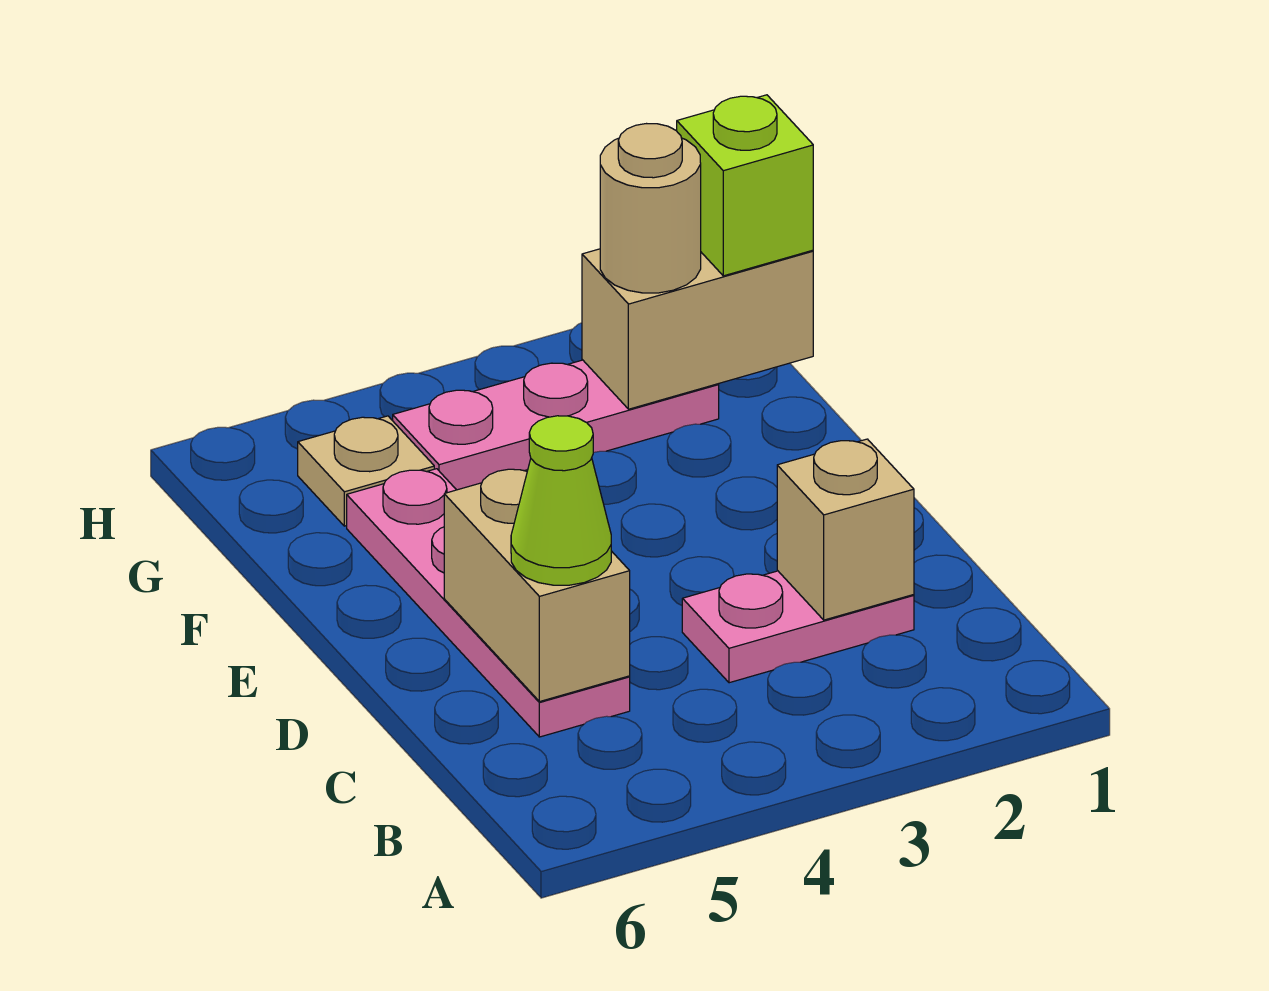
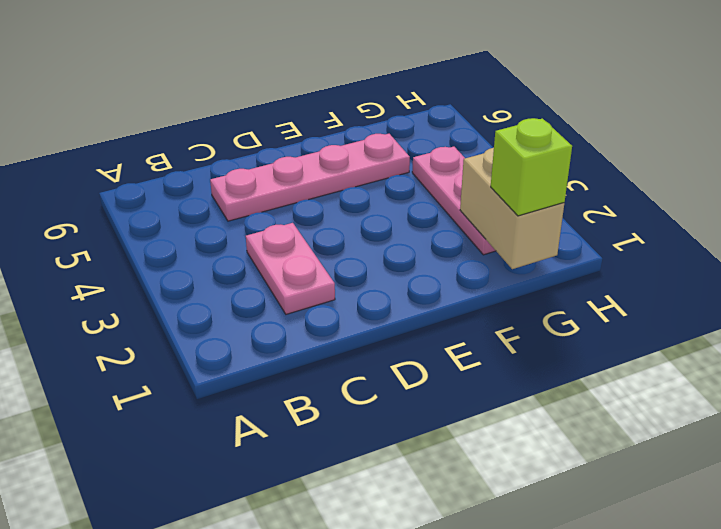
none -> tan 1x1 plate [298,416,434,526]
none -> tan 1x1 brick [777,439,914,620]

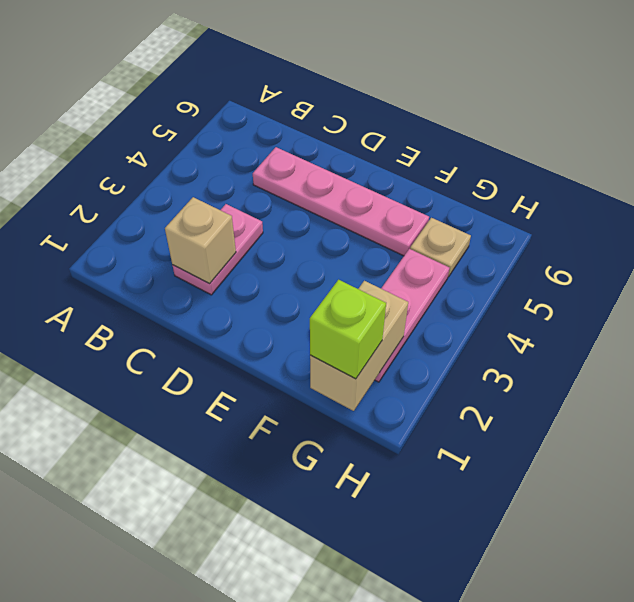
none -> tan 1x2 brick [444,469,630,702]
none -> lime 1x1 cone [511,416,611,585]

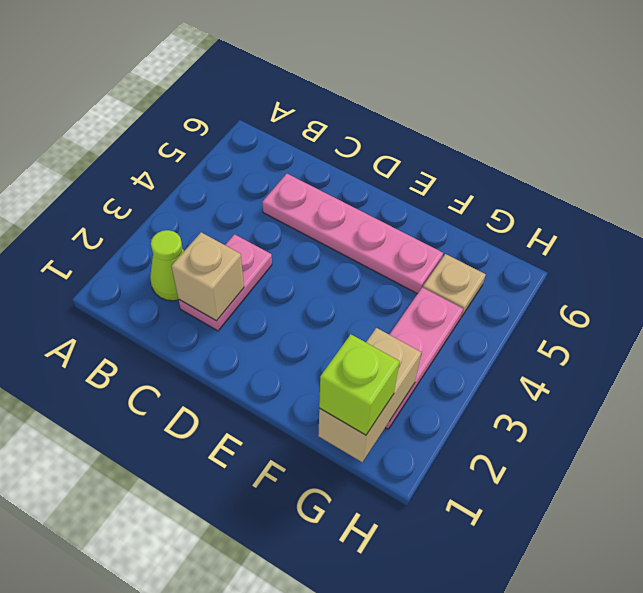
lime 1x1 cone [150,230,184,301] -> lime 1x1 cone moved to [511,416,611,585]
none -> tan 1x2 brick [444,469,630,702]
none -> tan 1x1 round brick [600,124,701,293]

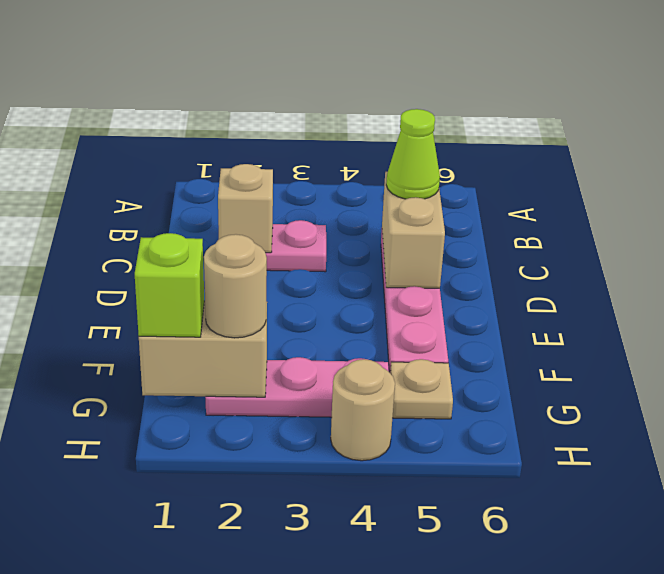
tan 1x1 round brick [331,359,395,461] -> none

